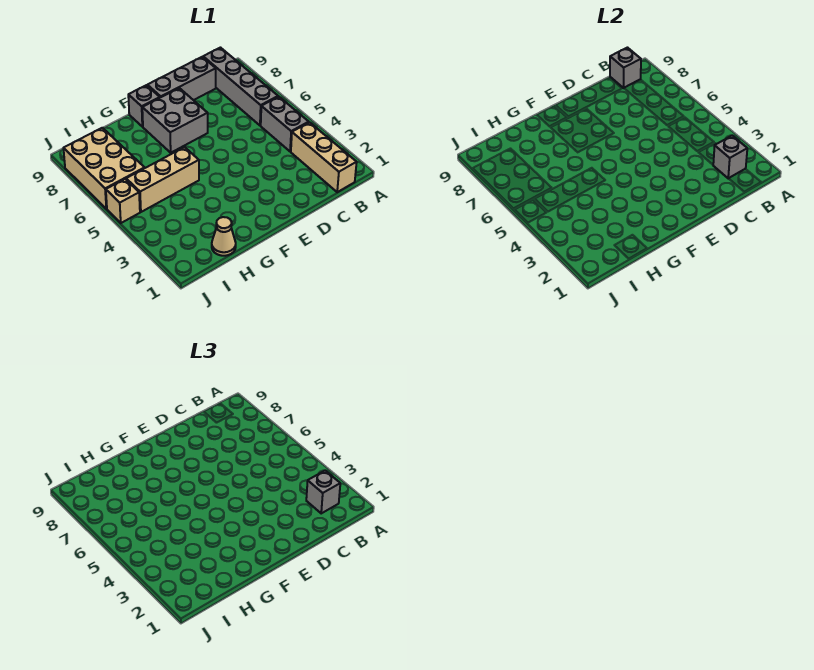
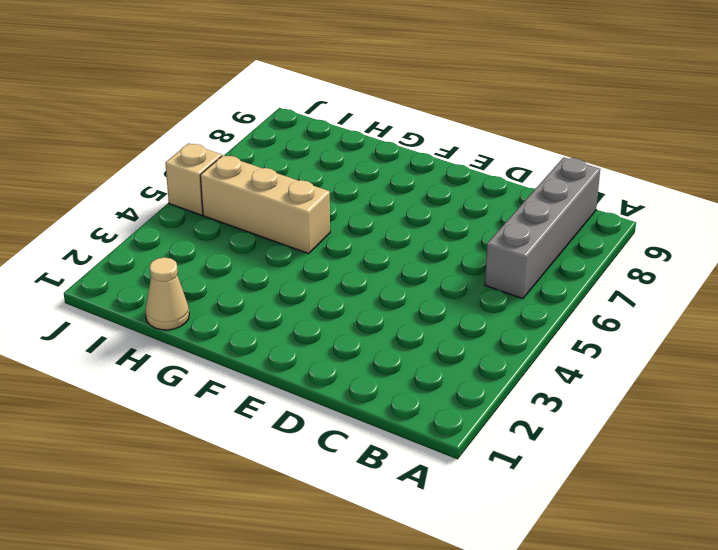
none -> tan 1x3 brick [291,122,357,192]
none -> grey 1x2 brick [261,97,309,152]
none -> grey 1x3 brick [147,57,216,100]

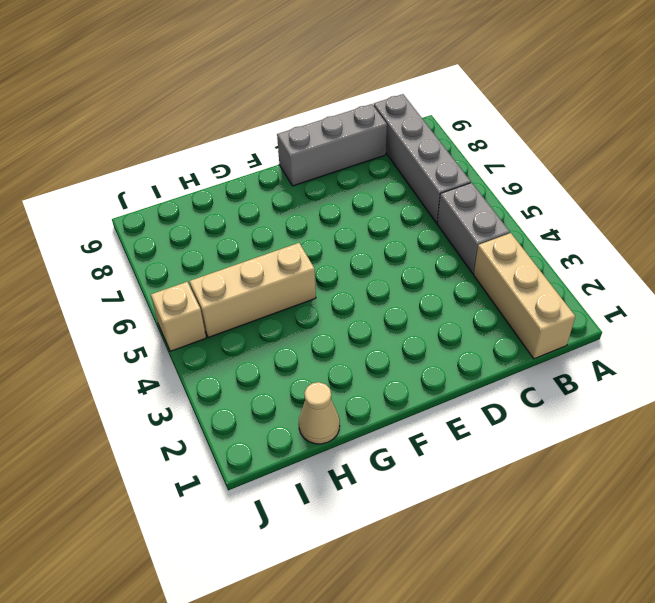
none -> grey 2x2 brick [142,88,208,153]
none -> grey 1x1 brick [128,85,160,127]
none -> tan 2x3 brick [63,128,144,209]

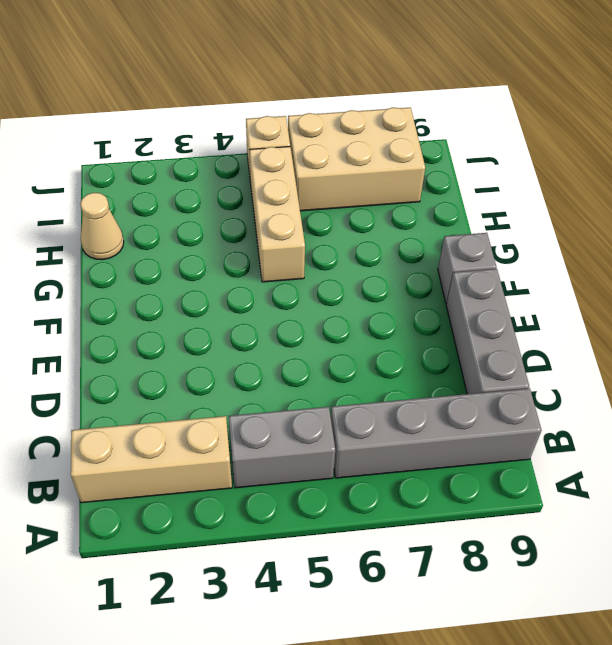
none -> grey 2x2 brick [142,88,208,153]
none -> grey 1x1 brick [713,136,747,178]
none -> grey 1x1 brick [610,48,641,88]

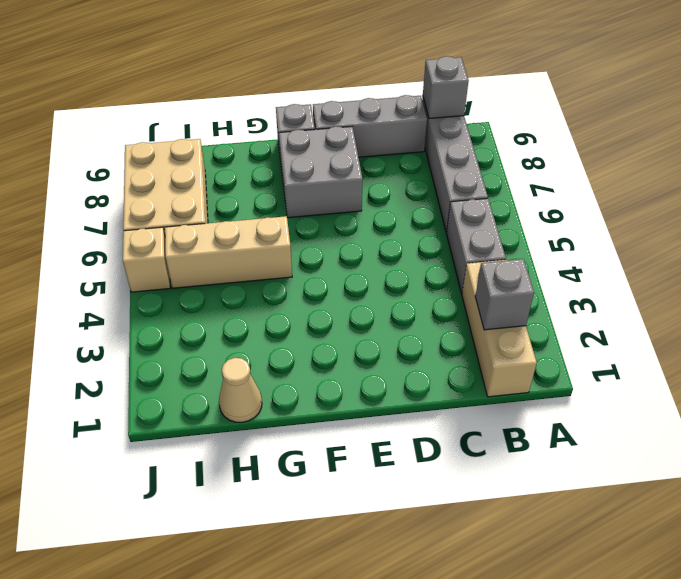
none -> grey 1x1 brick [306,471,340,513]

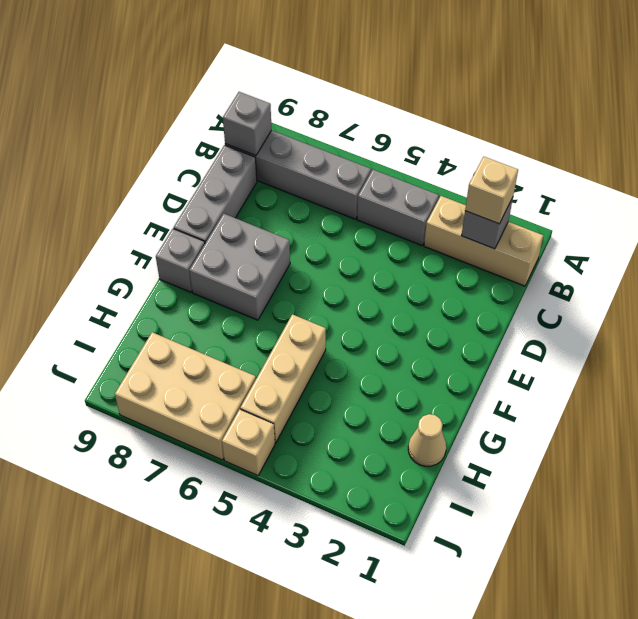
tan 1x1 brick [465,156,518,224] -> grey 1x1 brick [306,471,340,513]

